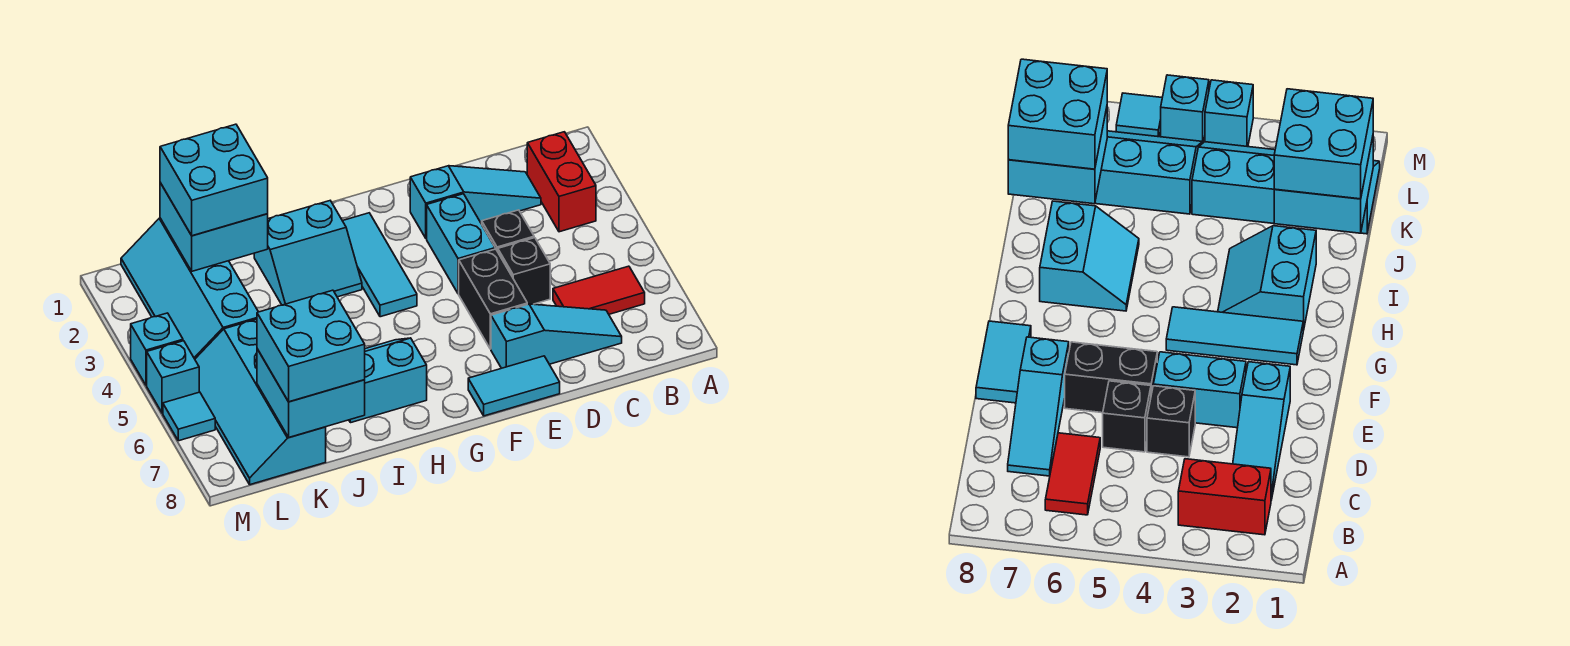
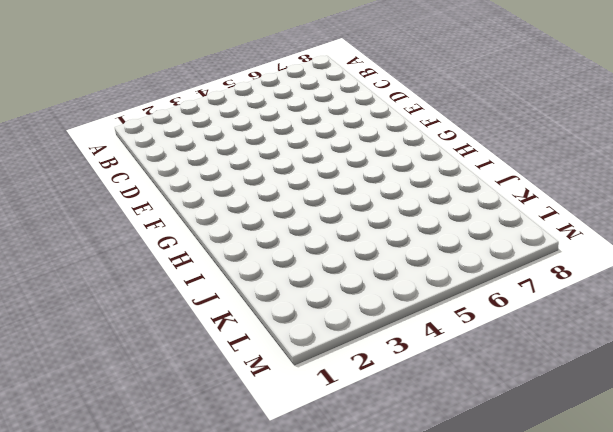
none -> red 1x2 brick [527,132,596,232]
none -> red 1x2 tile [553,266,645,314]
none -> cyan 1x3 slope [410,166,541,238]

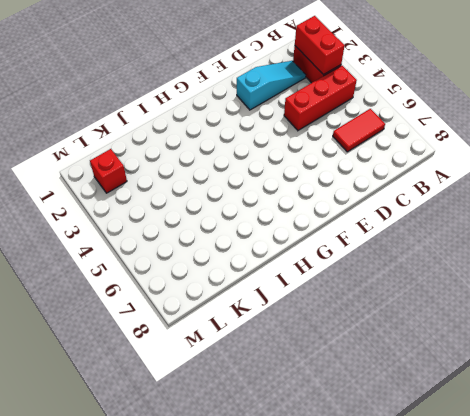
red 1x2 brick [295,16,345,75] -> none
red 1x3 brick [284,66,357,130] -> black 1x1 brick [482,210,534,251]
red 1x1 brick [90,149,127,193] -> cyan 2x4 slope [121,218,258,359]
none -> cyan 1x3 slope [491,304,622,368]
none -> black 1x1 brick [498,238,550,304]
none -> cyan 1x2 brick [427,194,495,294]

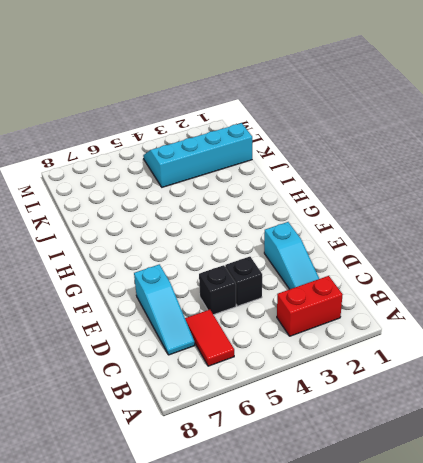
none -> cyan 1x2 brick [427,194,495,294]
none -> black 1x2 brick [459,249,527,349]
none -> cyan 1x2 tile [468,356,560,416]

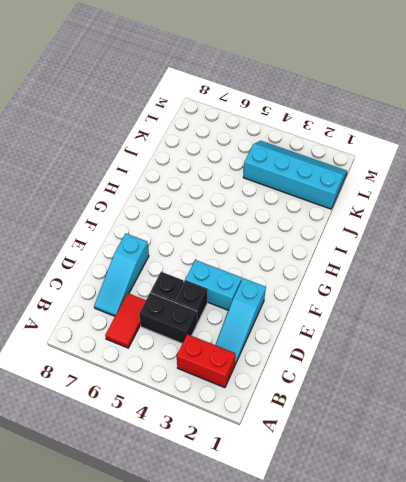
black 1x2 brick [139,293,197,344] -> black 1x2 brick moved to [459,249,527,349]
none -> cyan 1x2 tile [468,356,560,416]
none -> cyan 1x3 tile [343,213,417,317]
none -> cyan 2x2 slope [254,201,362,305]

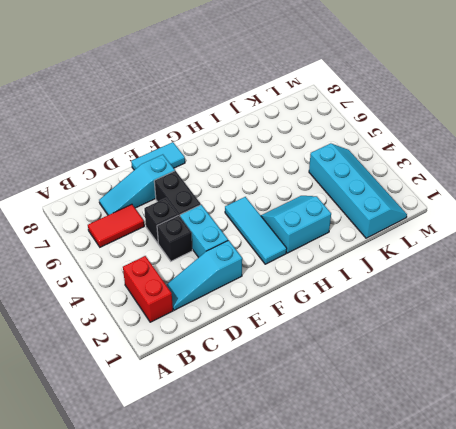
none -> cyan 2x2 slope [349,338,427,423]
none -> cyan 2x4 slope [195,319,326,485]
none -> cyan 1x1 brick [131,313,183,385]

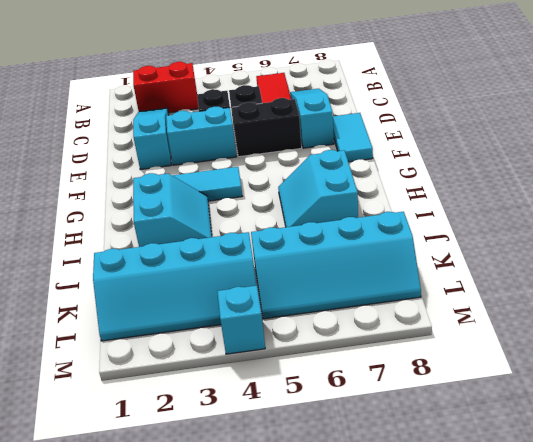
none -> cyan 1x1 brick [147,341,199,413]
none -> cyan 1x1 tile [163,392,215,441]
none -> cyan 2x2 brick [160,183,268,271]

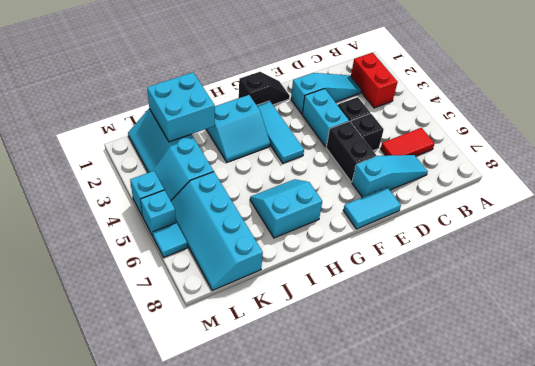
black 1x2 slope [239,72,290,105] -> none
none -> cyan 2x2 brick [257,349,365,437]
none -> cyan 2x2 brick [160,124,268,236]
none -> cyan 2x2 brick [257,290,365,402]

